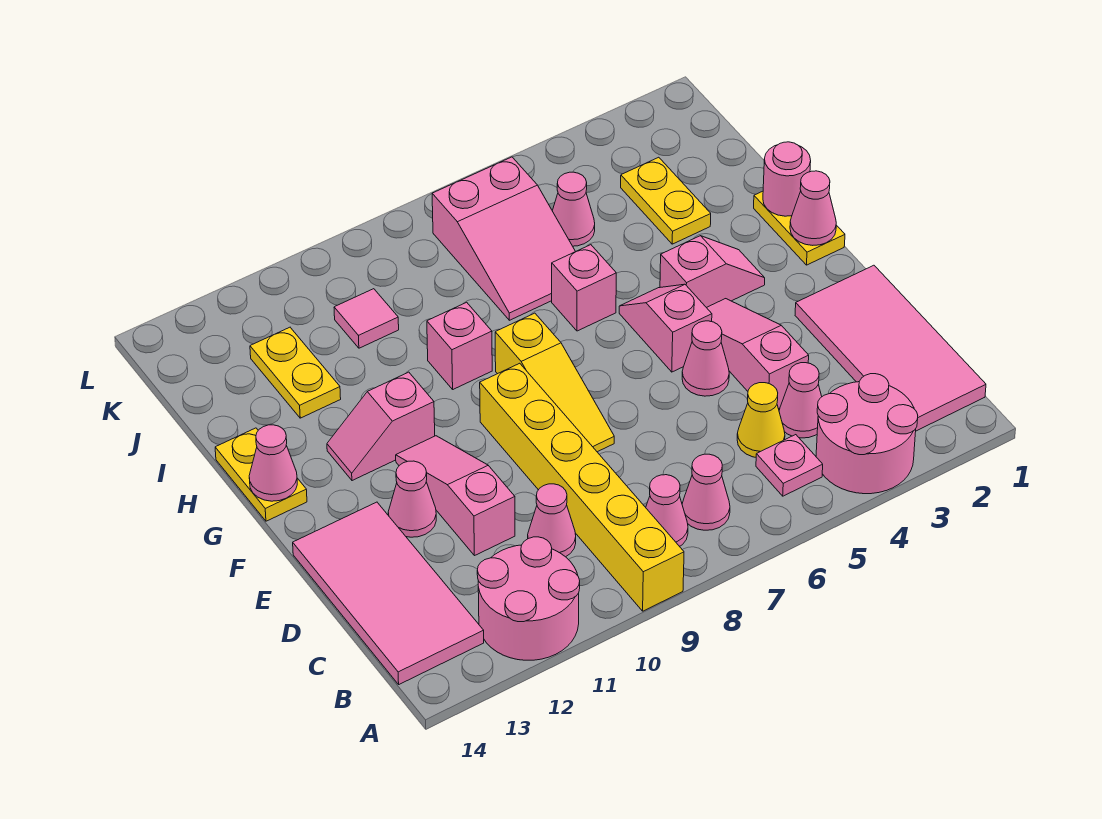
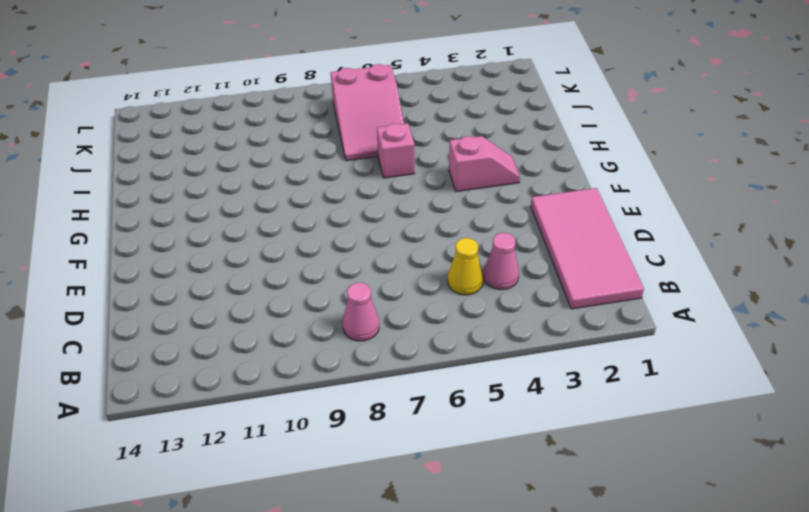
none -> pink 2x2 round brick [816,374,918,494]
none -> yellow 1x6 brick [480,363,684,611]
none -> pink 2x2 round brick [477,537,580,660]
none -> pink 1x1 plate [756,435,823,496]

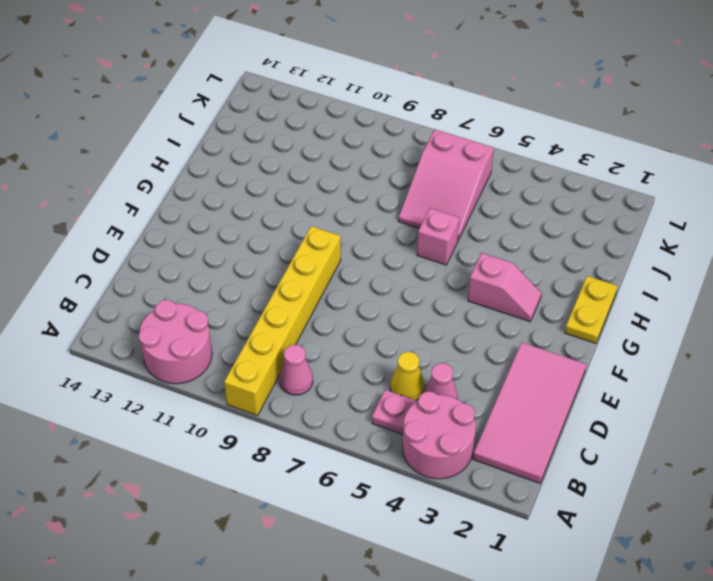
none -> pink 1x1 cone [682,454,730,530]
none -> pink 2x4 tile [293,502,484,684]
none -> pink 1x1 cone [528,484,576,557]
none -> pink 1x3 slope [707,299,809,409]

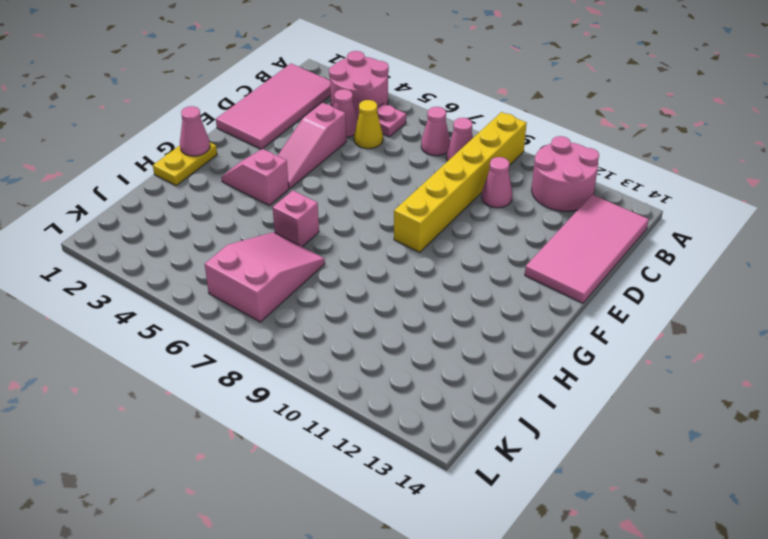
none -> pink 1x3 slope [396,436,515,556]
none -> pink 1x1 cone [682,321,729,396]
none -> yellow 1x3 slope [495,313,614,452]
none -> pink 1x1 cone [388,461,436,537]

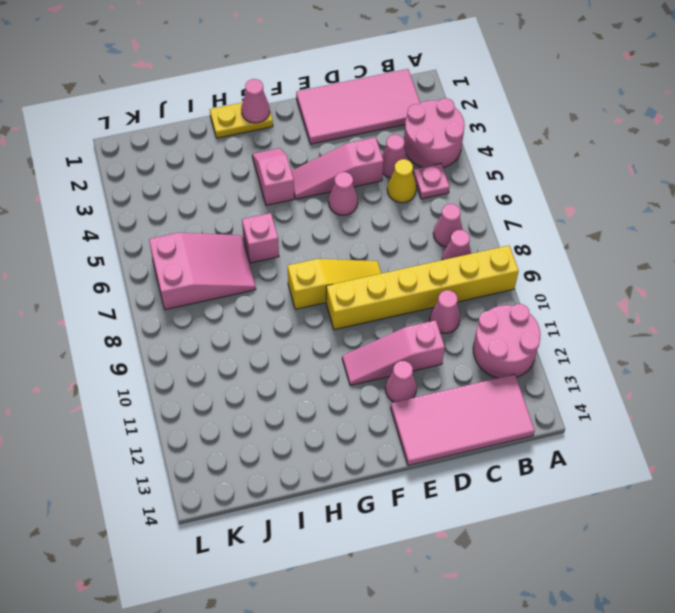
none -> pink 1x2 slope [619,284,712,372]
none -> pink 1x2 slope [327,372,435,481]
none -> yellow 1x2 plate [215,428,307,521]
none -> pink 1x1 brick [427,302,492,389]

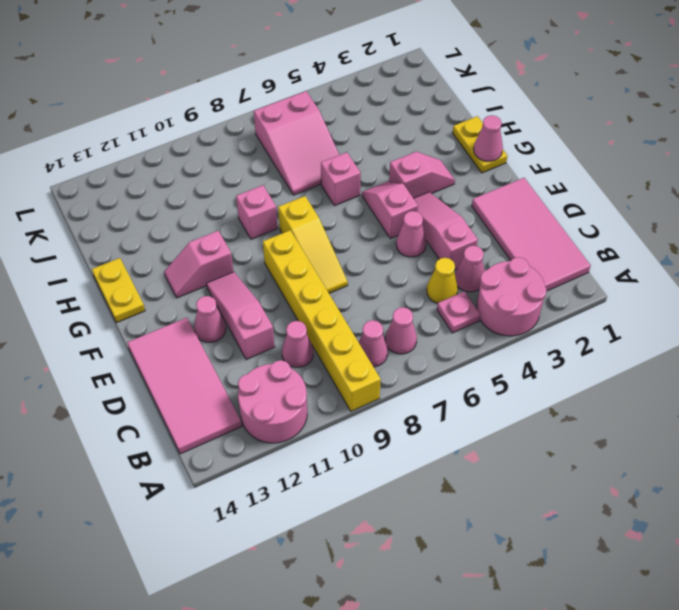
none -> yellow 1x2 plate [621,157,711,244]
none -> yellow 1x2 plate [250,327,341,418]
none -> pink 1x1 cone [553,172,595,246]
none -> pink 1x1 tile [334,289,399,348]

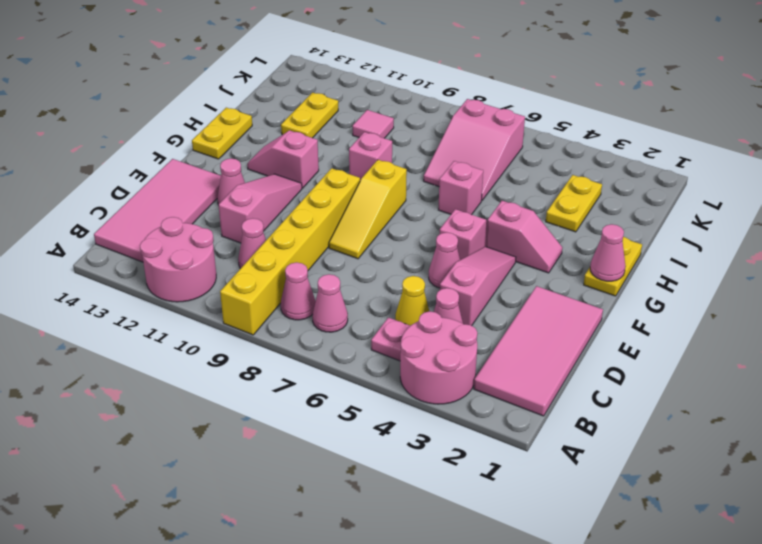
none -> pink 1x1 cone [553,172,595,246]
none -> pink 1x1 cone [249,425,297,501]
none -> pink 1x1 round brick [763,142,811,216]

